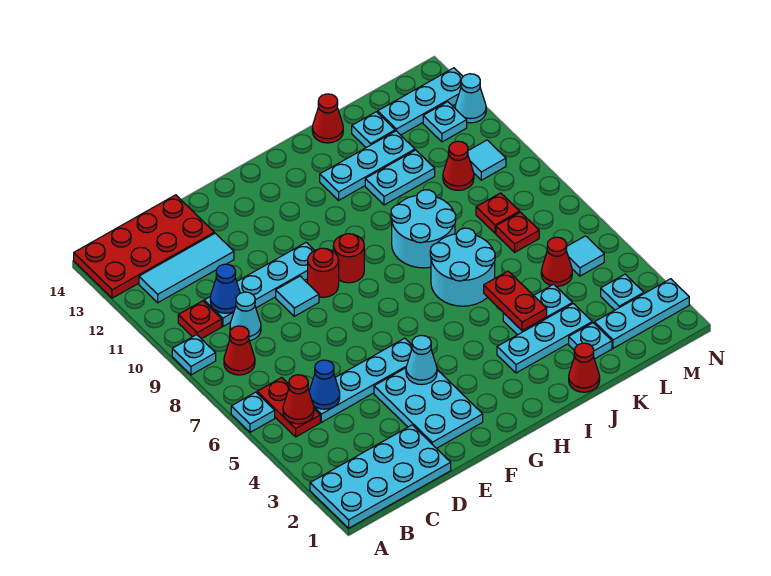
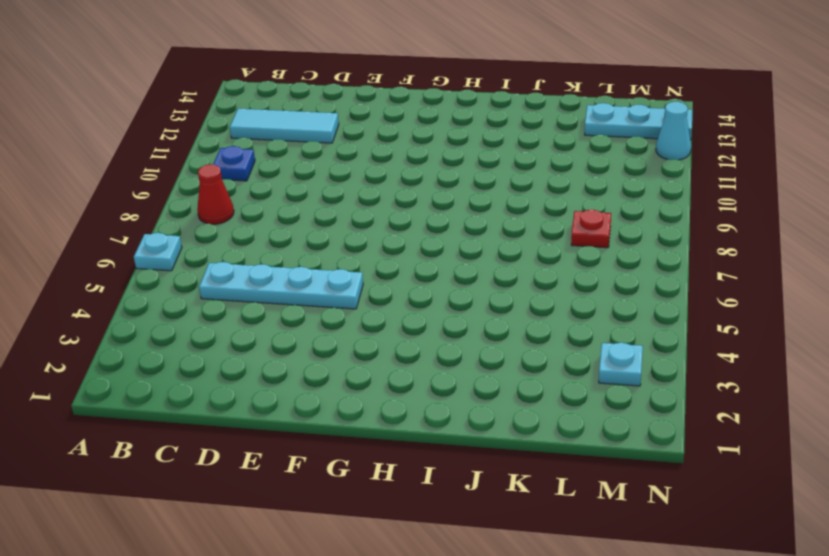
blue 1x1 plate [213,146,255,181] -> red 1x1 plate [178,301,222,339]
none -> cyan 2x4 plate [310,425,451,528]
none -> cyan 1x1 plate [172,335,216,375]
none -> red 2x4 plate [74,195,214,298]
none -> red 1x2 plate [257,378,320,437]

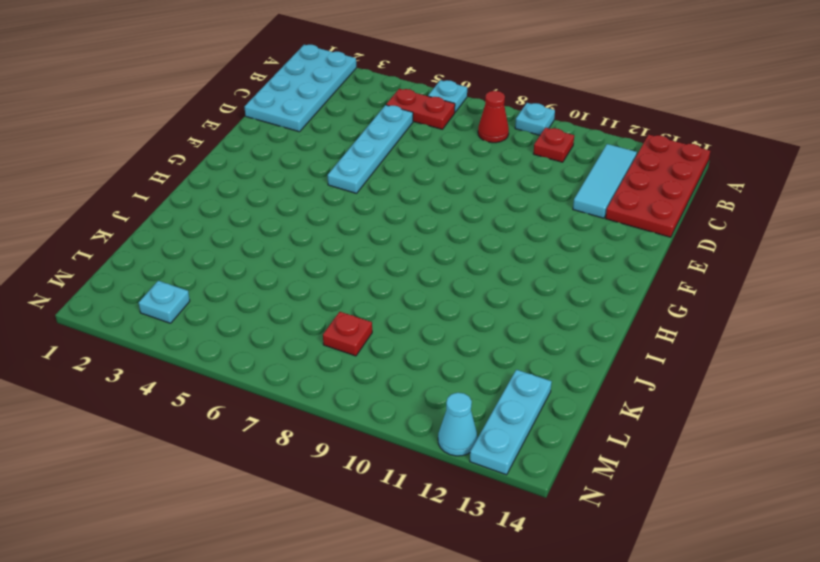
none -> cyan 1x1 cone [230,292,261,341]
none -> cyan 1x4 plate [204,242,314,326]
none -> cyan 2x3 plate [374,368,483,448]
none -> cyan 1x1 tile [276,276,319,316]

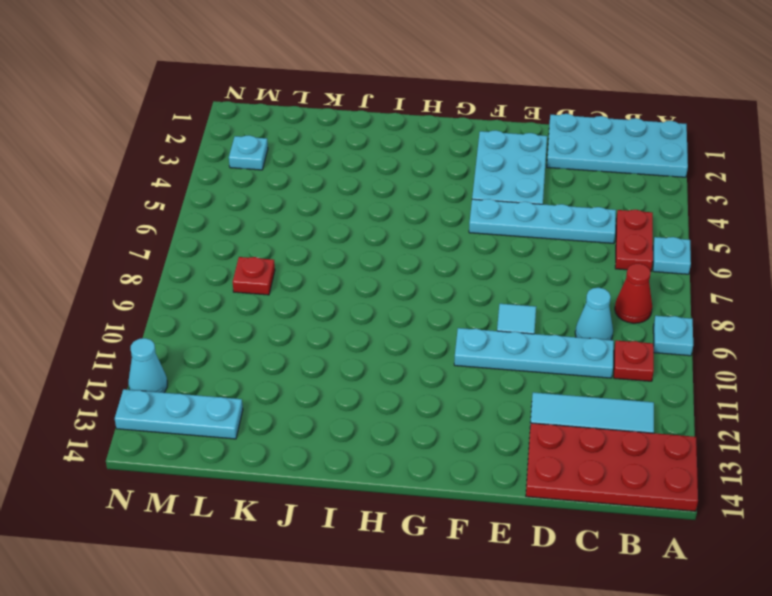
none -> red 1x1 round brick [308,248,339,297]
none -> red 1x1 round brick [333,234,364,283]
none -> cyan 1x3 plate [497,304,592,373]
none -> cyan 2x2 round brick [430,228,495,306]

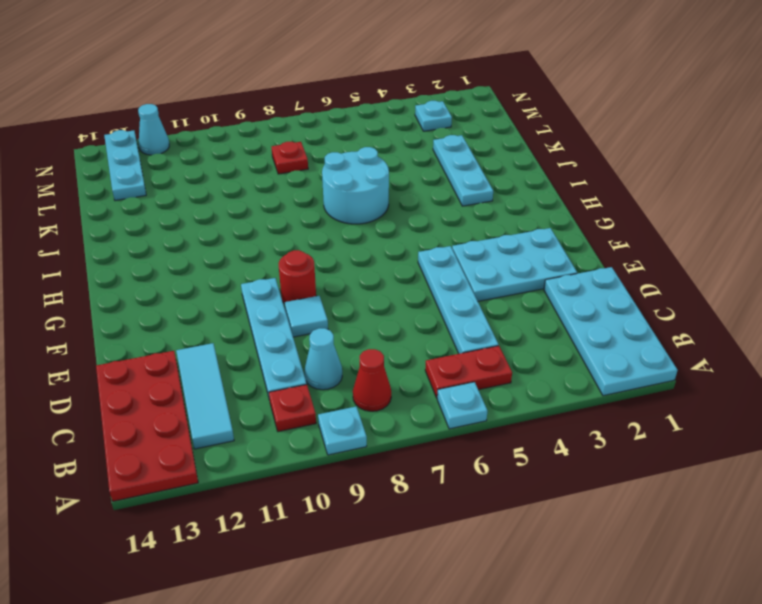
none -> red 1x1 round brick [333,234,364,283]
none -> cyan 2x2 round brick [391,190,456,268]
none -> cyan 1x3 plate [320,131,415,200]
none -> red 1x1 cone [569,343,600,392]

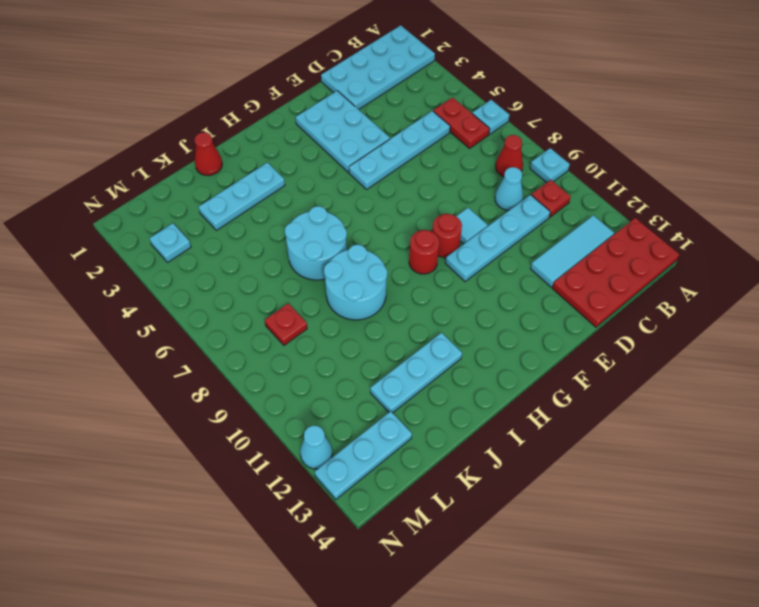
none -> cyan 1x2 plate [503,284,572,335]
none -> cyan 1x2 plate [365,150,435,205]
none -> red 1x1 cone [312,94,343,143]
none -> cyan 1x1 plate [569,323,612,359]

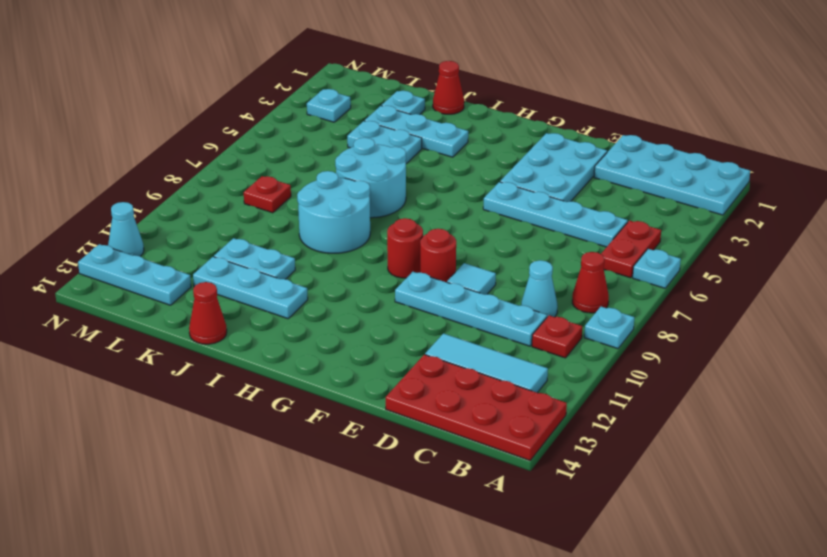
none -> cyan 1x1 plate [352,112,395,148]
none -> cyan 1x3 plate [594,279,689,348]
none -> red 1x1 cone [541,237,572,286]
none -> red 1x1 plate [496,212,539,252]

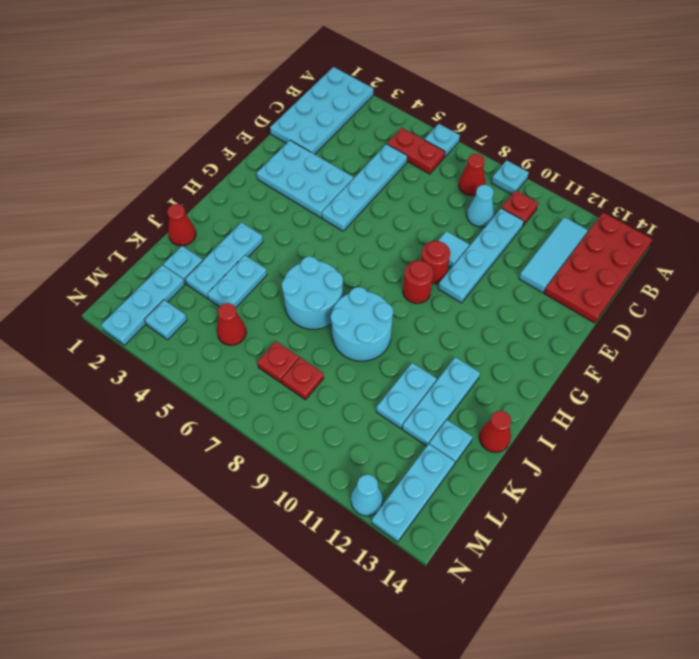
none -> red 1x1 cone [443,141,474,190]
none -> cyan 1x1 tile [566,236,604,276]
none -> cyan 1x1 tile [468,140,506,180]
none -> cyan 1x1 plate [423,102,467,142]

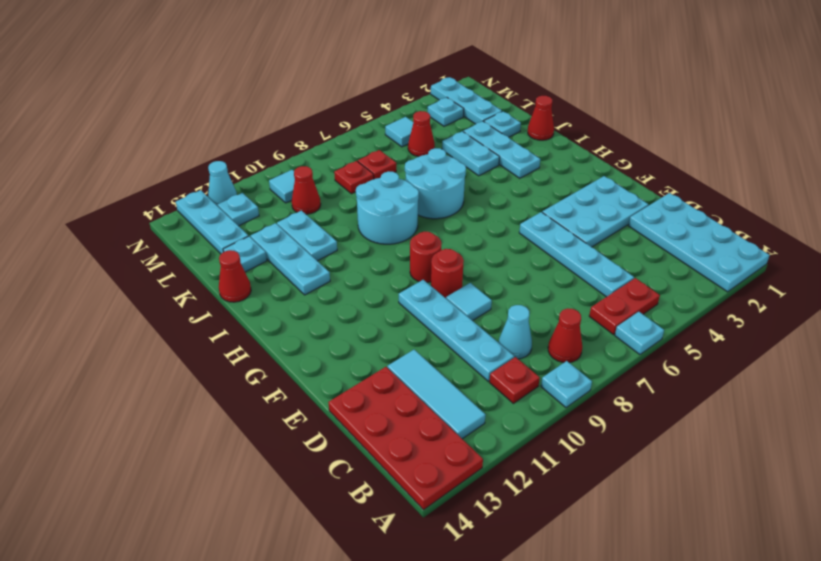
none -> red 1x1 cone [283,375,314,424]
none -> blue 1x1 cone [309,360,340,409]
none -> blue 1x1 cone [210,264,240,313]
none -> cyan 1x1 cone [406,335,437,385]

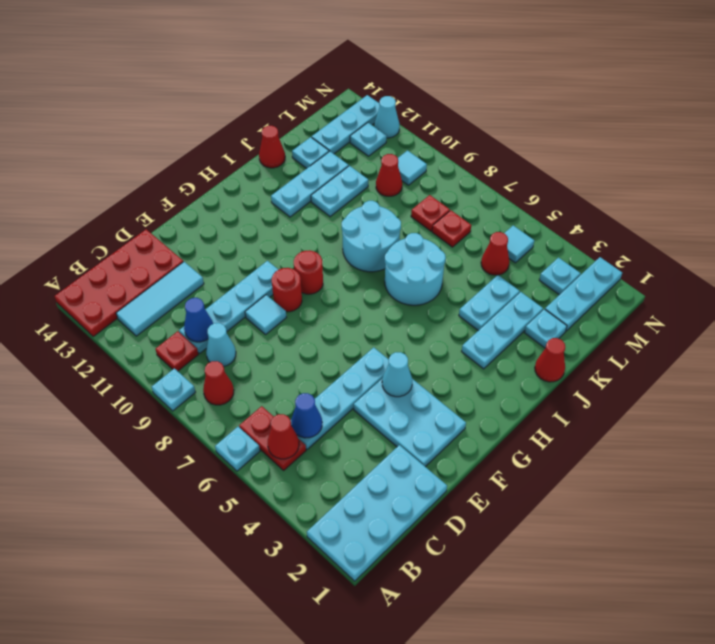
none -> red 1x2 plate [484,271,547,331]

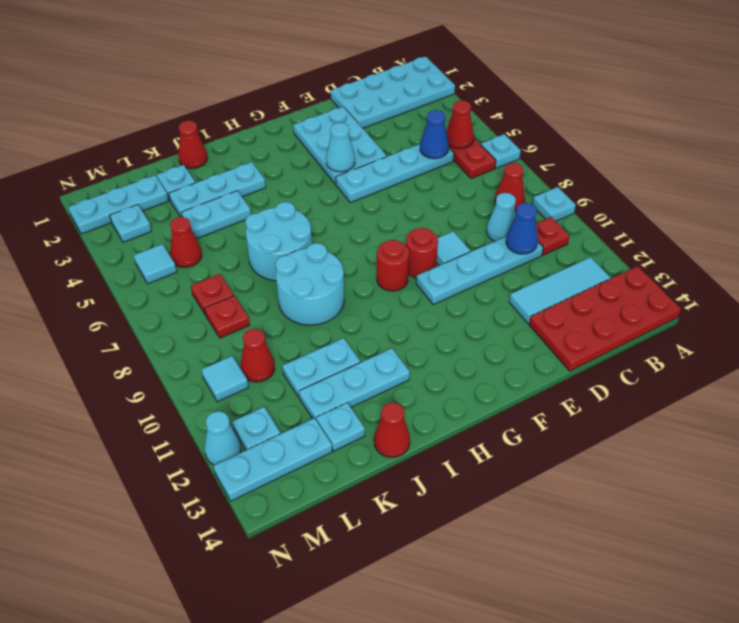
none -> red 1x2 plate [484,271,547,331]

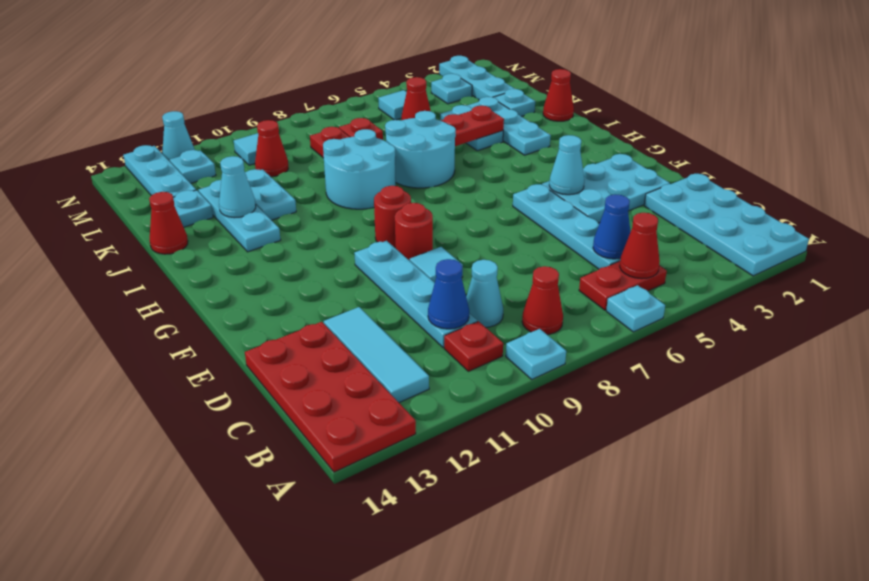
cyan 1x1 cone [219,156,256,218] -> none

